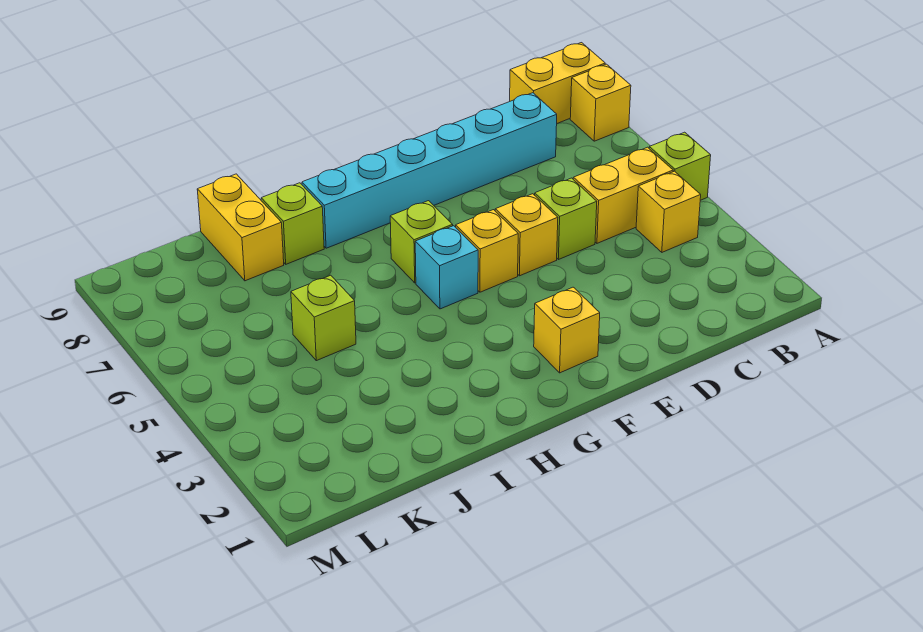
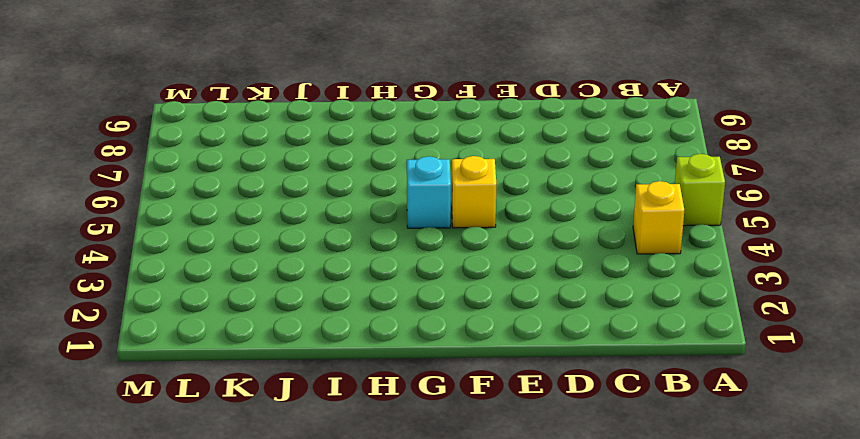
none -> yellow 1x1 brick [570,64,631,141]
none -> yellow 1x2 brick [510,43,605,123]
none -> yellow 1x2 brick [573,147,673,243]

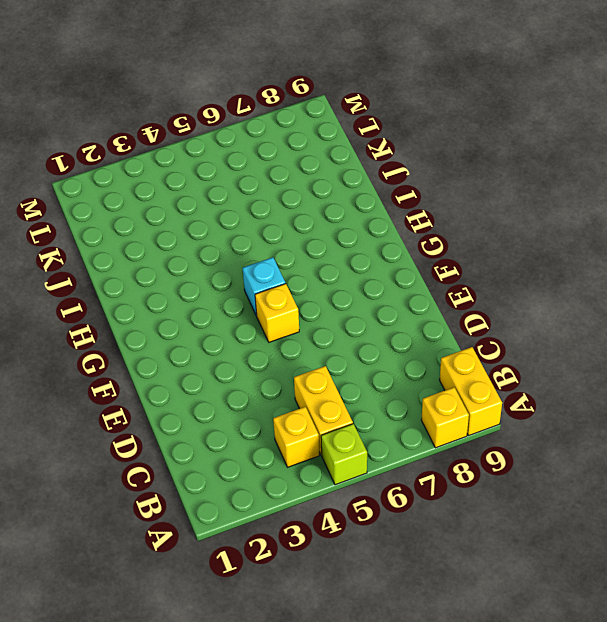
none -> cyan 1x6 brick [302,93,557,248]
none -> lime 1x1 brick [535,178,597,260]
none -> yellow 1x1 brick [495,194,558,276]

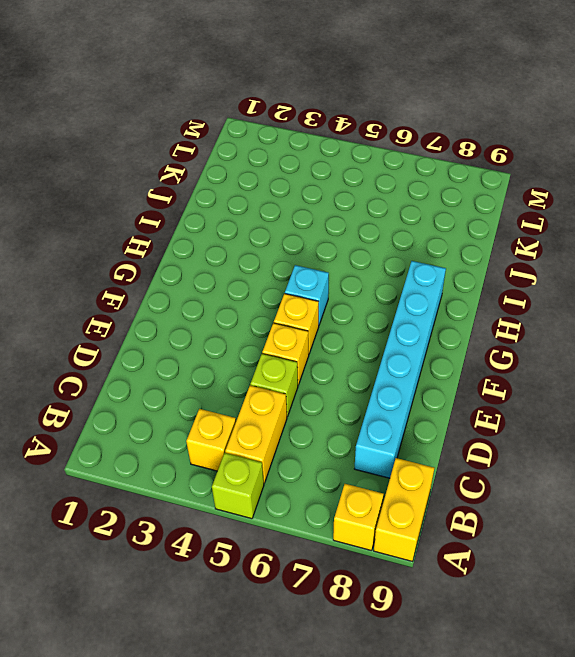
none -> yellow 1x1 brick [534,287,600,373]
none -> lime 1x1 brick [390,201,453,283]
none -> lime 1x1 brick [261,183,324,264]

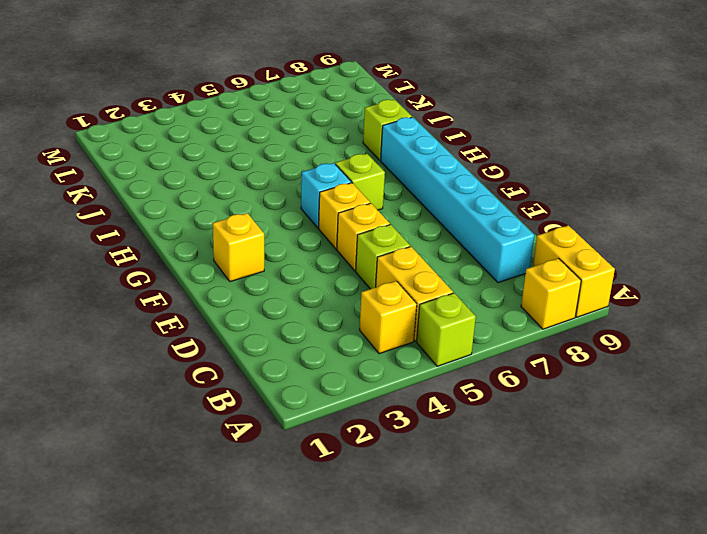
none -> lime 1x1 brick [291,275,356,361]
none -> yellow 1x2 brick [197,174,284,281]

